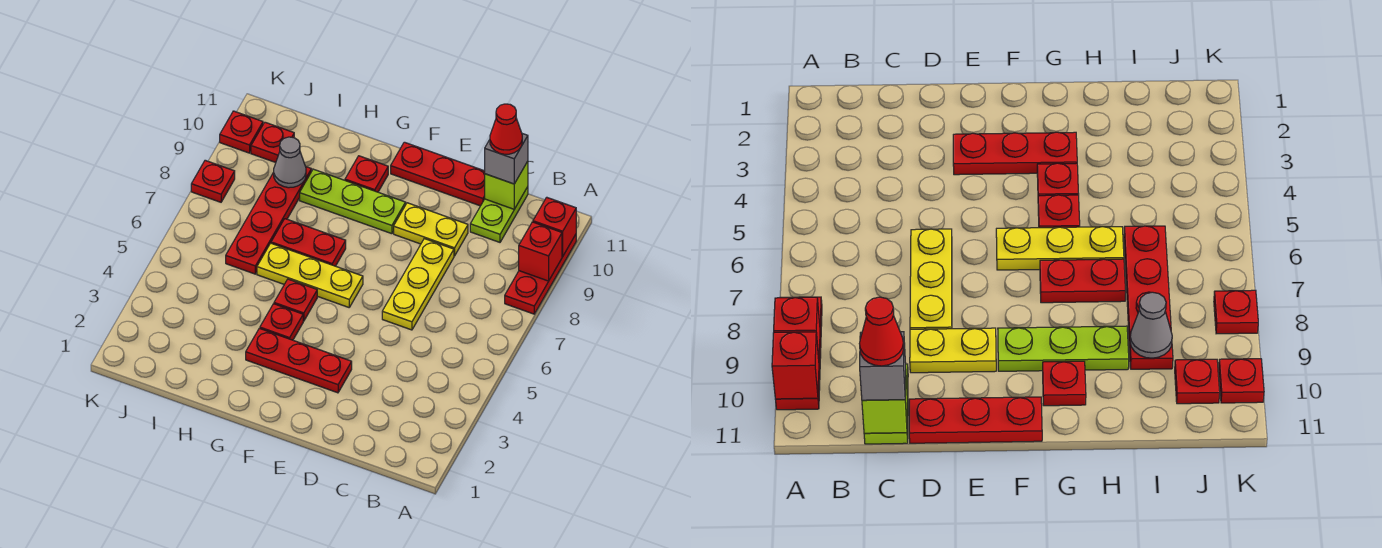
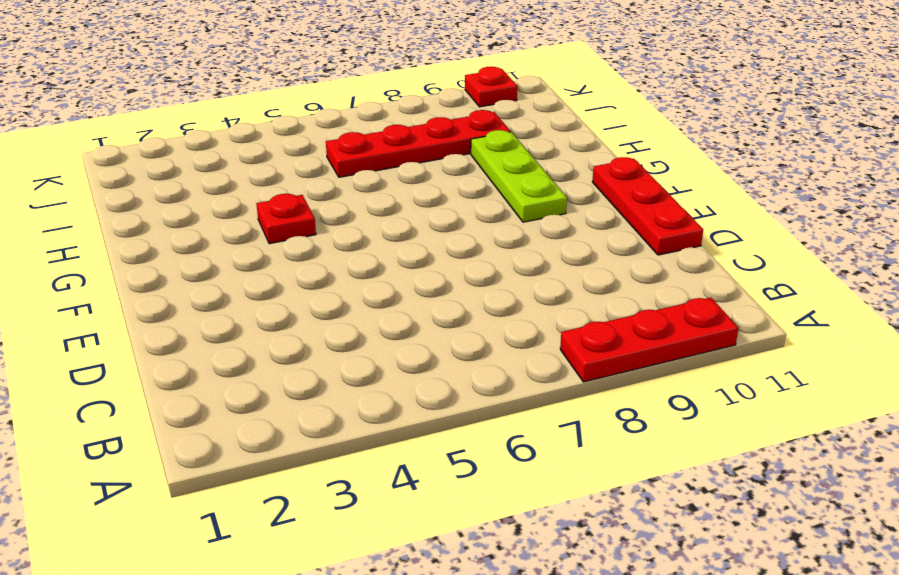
none -> lime 1x2 plate [470,187,528,242]
none -> yellow 1x3 plate [382,239,454,330]
none -> yellow 1x2 plate [394,203,468,256]

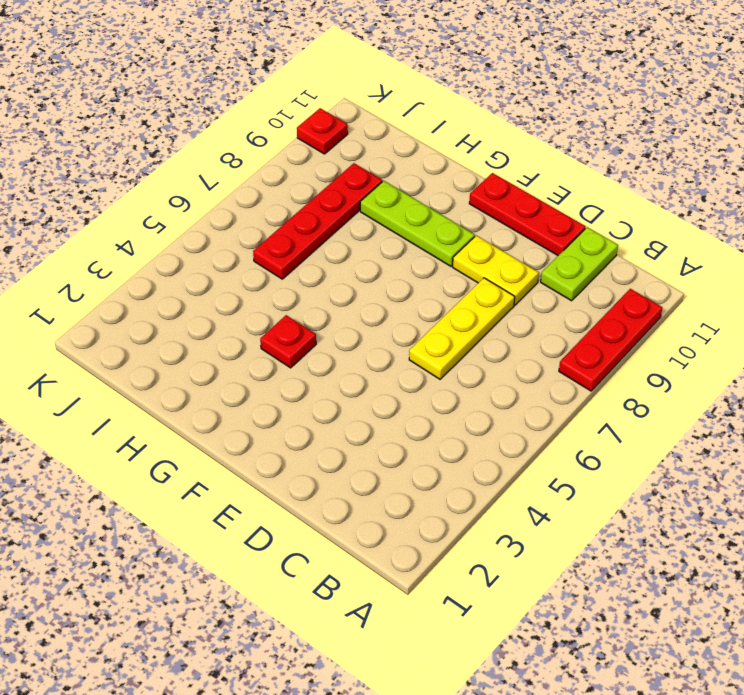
none -> red 1x3 plate [246,328,352,393]
none -> yellow 1x3 plate [257,243,363,307]
none -> red 1x1 plate [274,279,317,321]

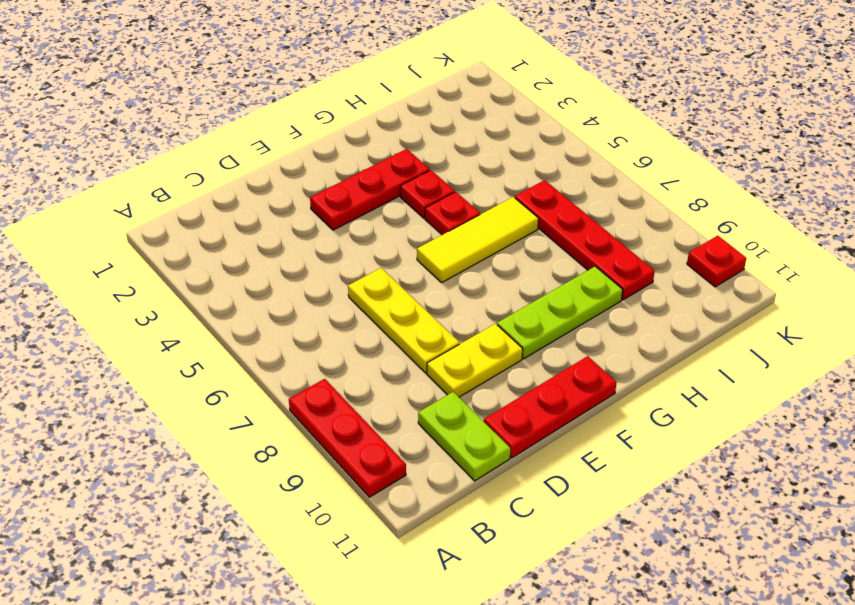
yellow 1x3 tile [417,197,539,282] -> yellow 1x3 plate [257,243,363,307]
none -> red 1x2 plate [271,219,346,266]
none -> red 1x1 plate [345,156,388,192]
none -> red 1x1 plate [251,122,294,163]

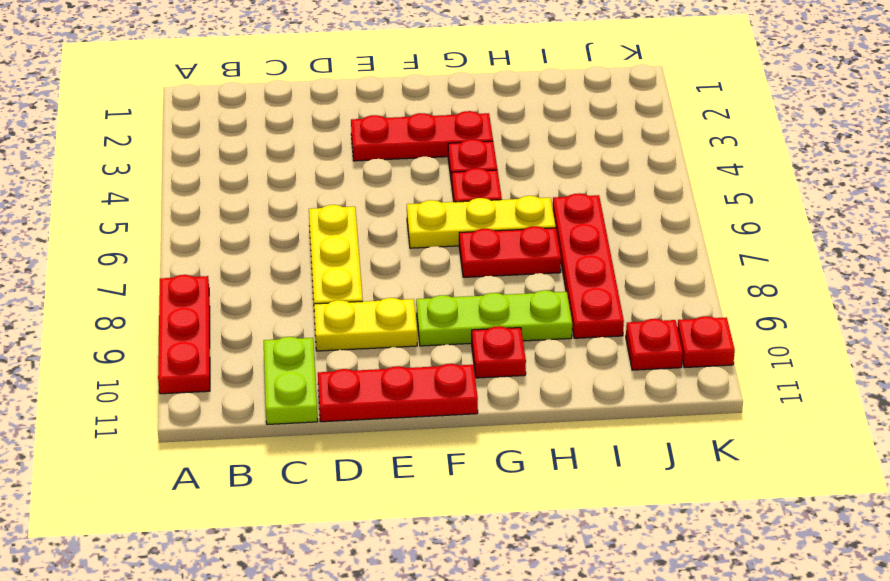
none -> red 1x1 plate [191,160,235,202]
none -> red 1x1 brick [519,222,562,281]
none -> red 1x1 brick [533,197,576,256]

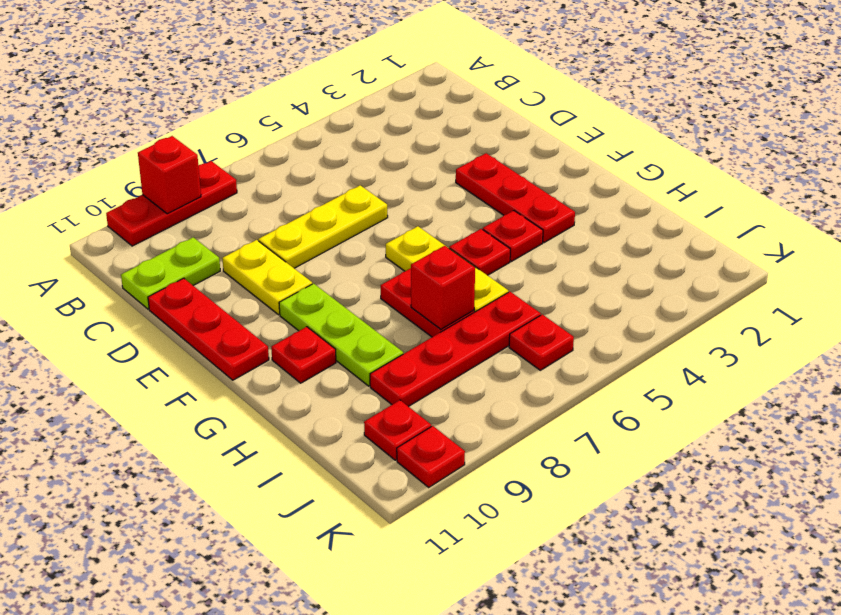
red 1x1 brick [411,246,475,329] -> red 1x1 brick moved to [533,197,576,256]
red 1x1 plate [509,314,574,370] -> red 1x1 plate moved to [191,160,235,202]
none -> lime 1x1 brick [485,161,528,209]
none -> grey 1x1 cone [274,137,306,188]
none -> grey 1x1 brick [485,134,528,184]

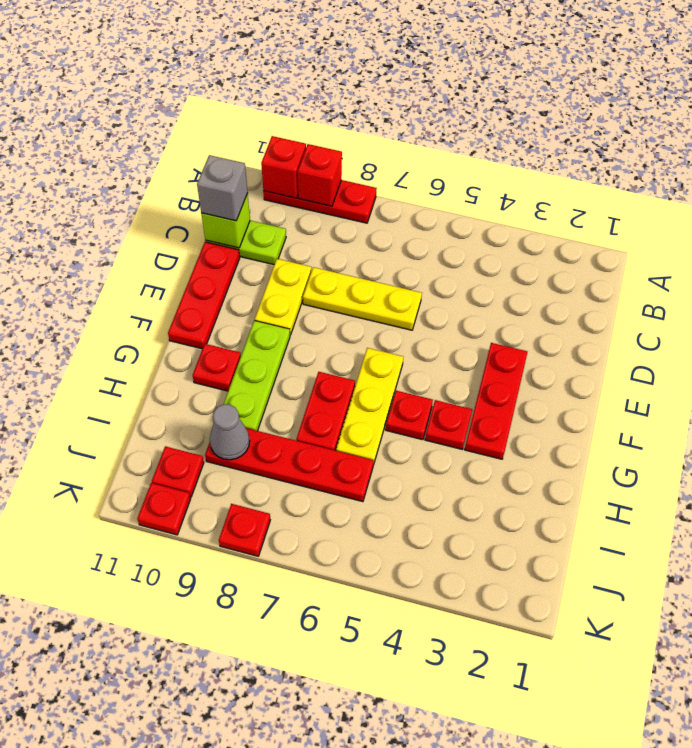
none -> red 1x1 cone [490,104,522,154]

